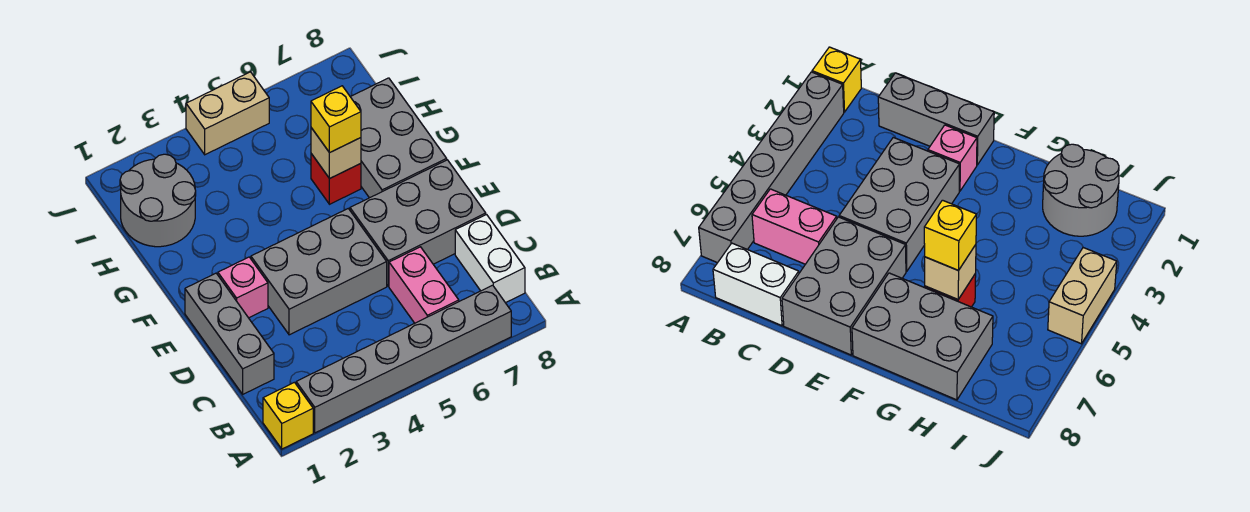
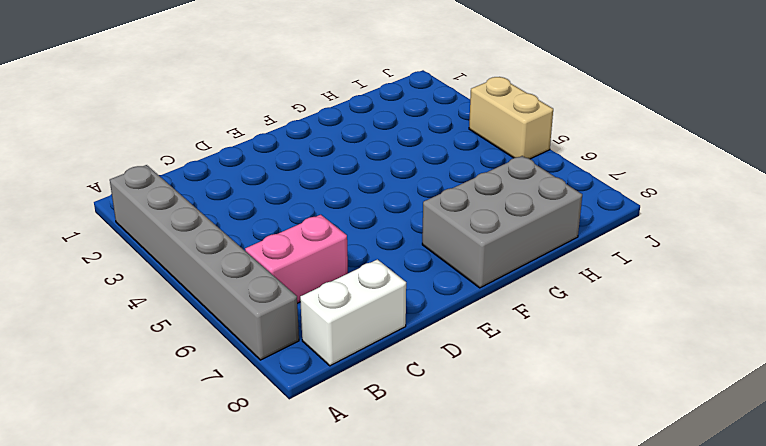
none -> yellow 1x1 brick [263,382,313,449]
none -> grey 1x3 brick [185,273,274,394]
none -> grey 2x3 brick [251,209,387,335]

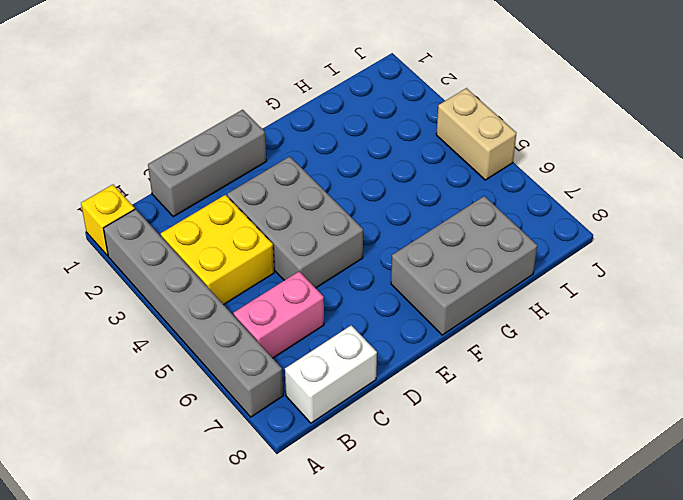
yellow 2x2 brick [161,195,274,305] -> none
none -> grey 2x3 brick [350,160,486,286]
none -> pink 1x1 brick [218,257,268,318]
none -> red 1x1 brick [311,154,361,204]

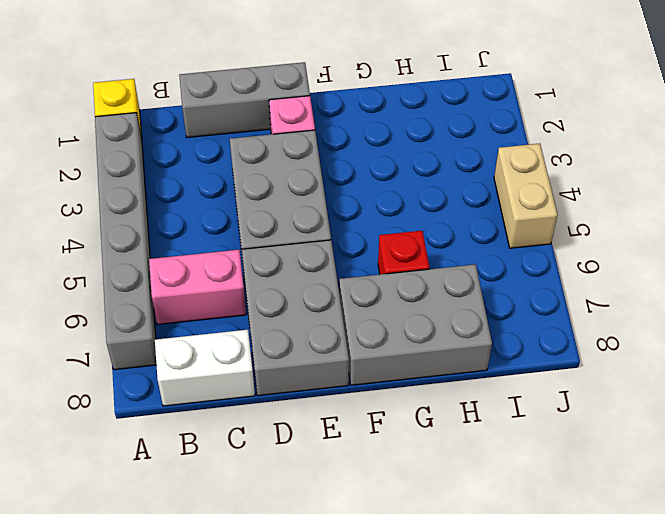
none -> grey 2x2 round brick [120,154,196,247]
none -> tan 1x1 brick [311,128,361,179]
none -> yellow 1x1 brick [311,86,361,153]

